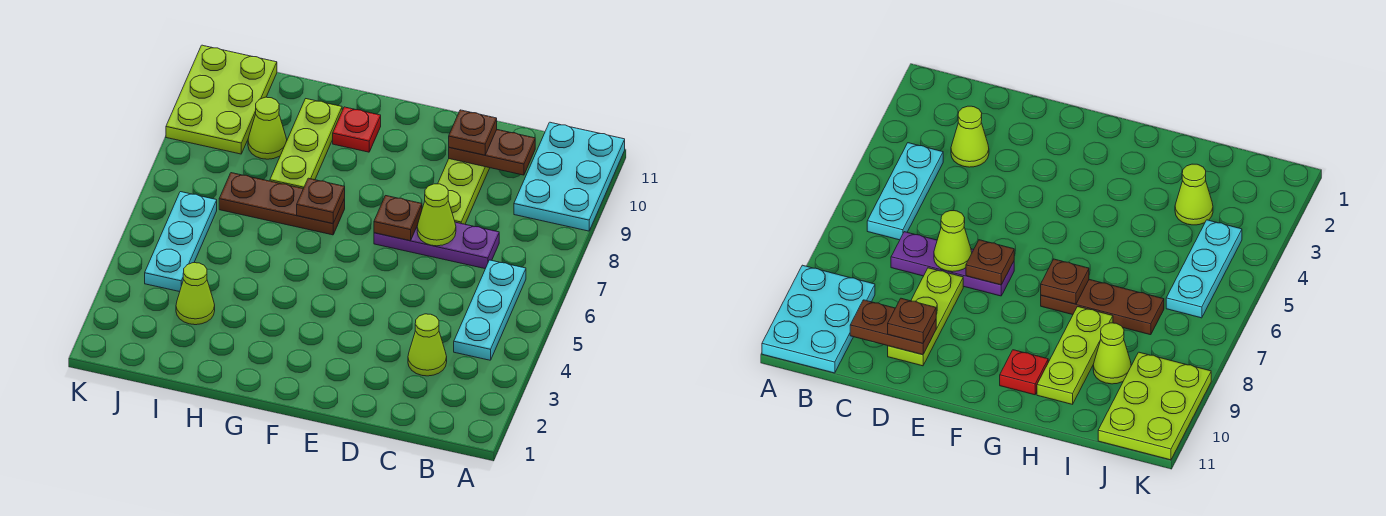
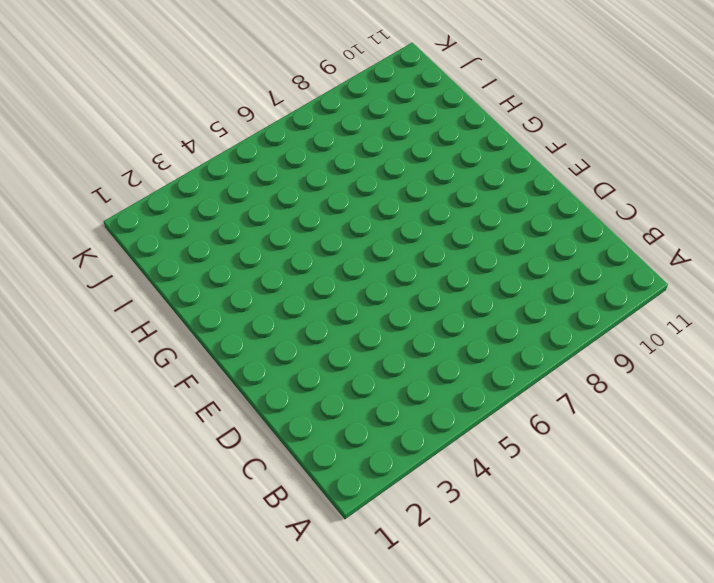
none -> cyan 2x3 plate [514,122,625,231]
none -> cyan 1x3 plate [454,260,526,360]
none -> lime 1x1 cone [408,314,447,376]

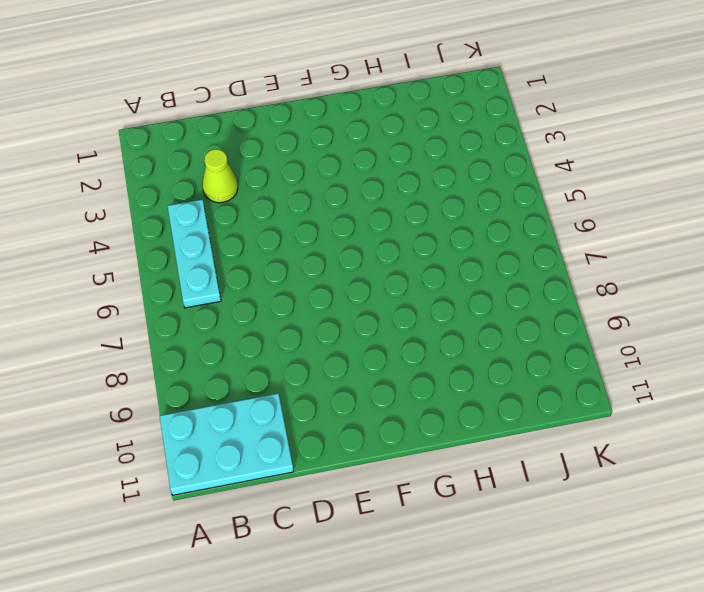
cyan 2x3 plate [160,393,294,495] -> cyan 2x3 plate turned to [514,122,625,231]
none -> purple 1x3 plate [374,222,499,269]
none -> lime 1x3 plate [438,159,490,224]
none -> brown 1x3 plate [219,173,345,235]

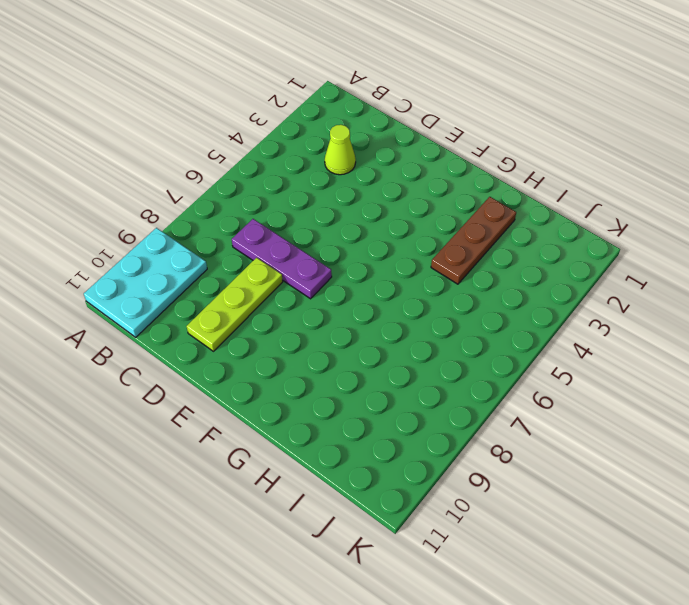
brown 1x3 plate [431,197,516,284] -> brown 1x3 plate turned to [219,173,345,235]
none -> cyan 1x3 plate [454,260,526,360]
none -> red 1x1 plate [333,107,381,152]
none -> lime 1x3 plate [270,99,342,189]

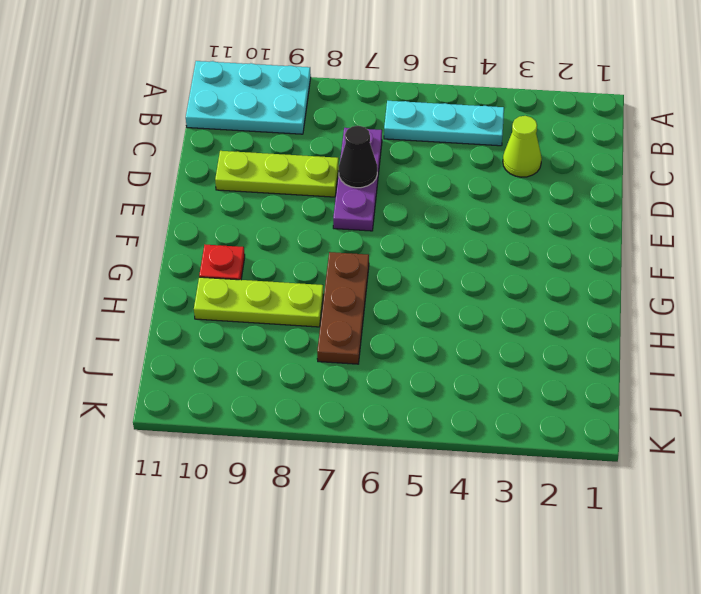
black 1x1 cone [339,126,377,188] -> lime 1x1 cone [417,184,456,246]
none -> lime 1x1 cone [176,263,215,325]
none -> lime 1x1 cone [248,97,287,159]
none -> cyan 1x3 plate [145,192,217,292]

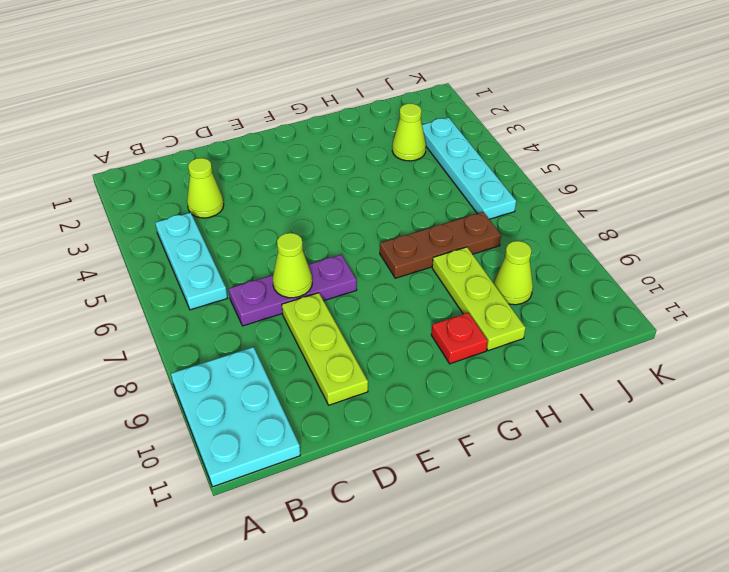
cyan 1x4 plate [422,118,516,219] -> cyan 1x3 plate [145,192,217,292]
none -> lime 2x3 plate [166,45,277,154]
none -> brown 1x2 plate [449,130,535,175]
none -> brown 1x1 plate [374,196,422,241]

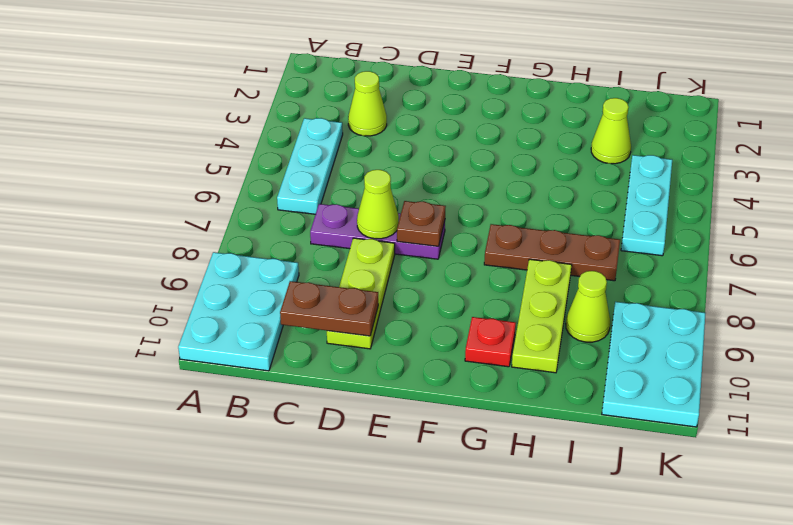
cyan 2x3 plate [602,302,706,427] -> lime 2x3 plate [166,45,277,154]
none -> brown 1x1 plate [297,178,345,224]
none -> brown 1x1 plate [449,110,497,155]

